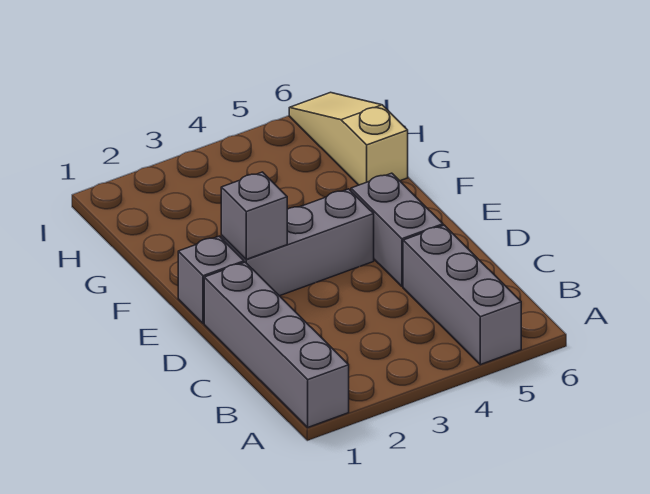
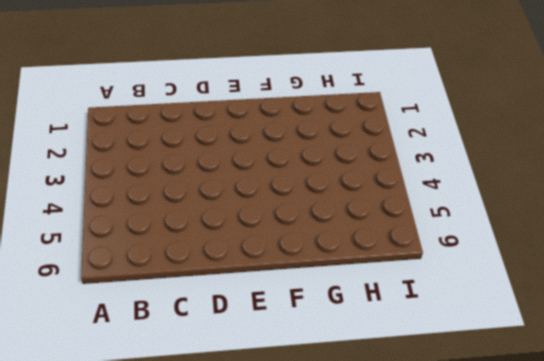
none -> grey 1x4 brick [204,262,349,427]
none -> grey 1x3 brick [403,225,521,365]

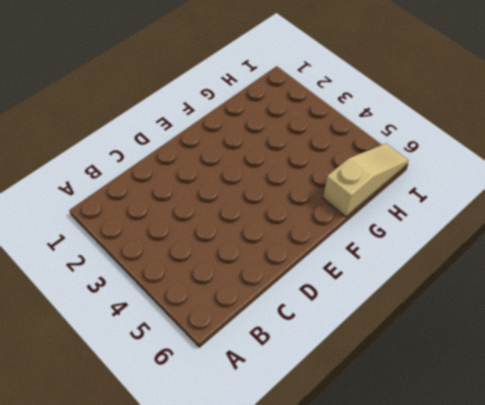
none -> grey 1x4 brick [204,262,349,427]
none -> grey 1x3 brick [403,225,521,365]

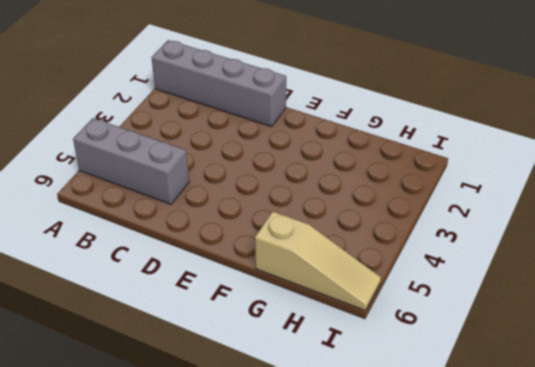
none -> grey 1x2 brick [351,173,443,287]
none -> grey 1x1 brick [178,236,244,324]

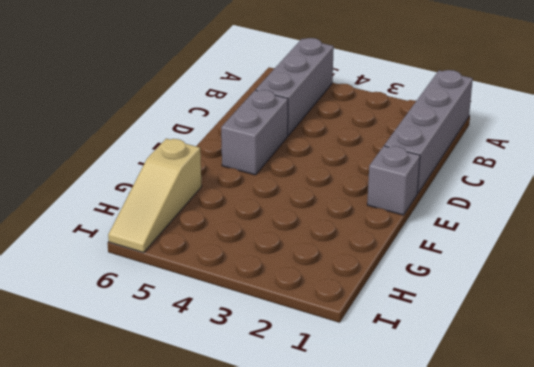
none -> grey 1x3 brick [221,189,374,296]
none -> grey 1x1 brick [221,172,287,259]

